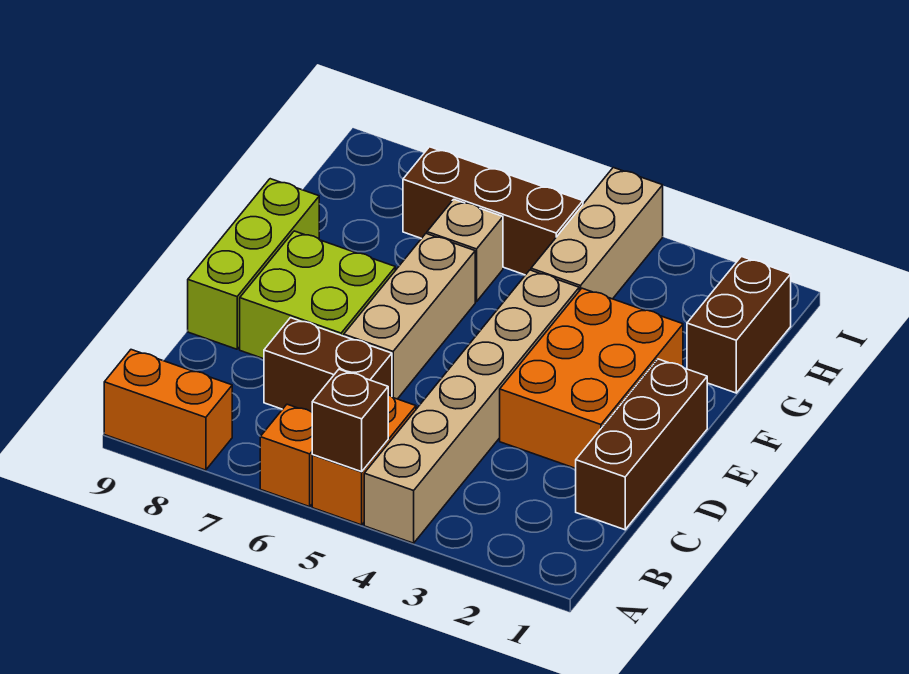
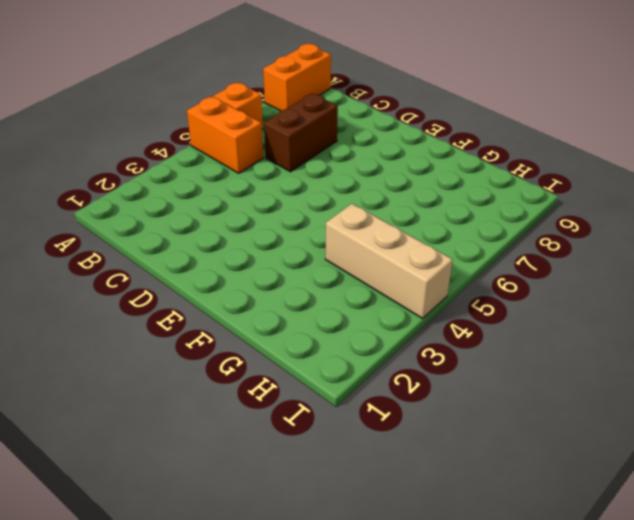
none -> tan 1x6 brick [364,270,579,543]
none -> brown 1x3 brick [576,359,707,530]
none -> orange 2x3 brick [500,288,683,468]

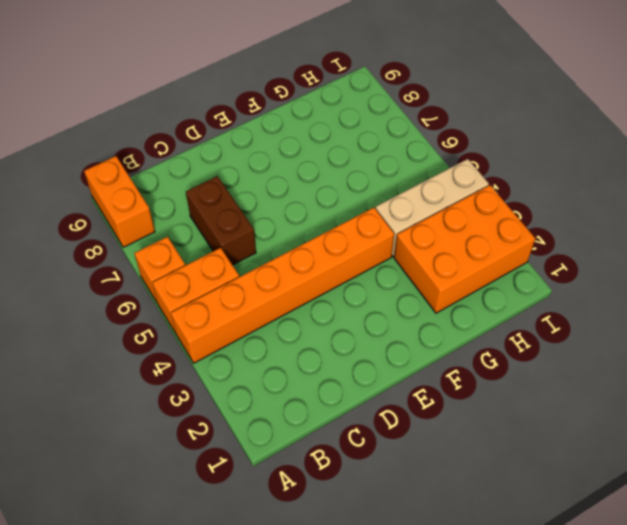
orange 1x6 brick [171,208,394,363] -> tan 1x6 brick [364,270,579,543]
orange 2x3 brick [394,185,535,313] -> orange 2x3 brick moved to [500,288,683,468]
none -> brown 1x3 brick [576,359,707,530]
none -> tan 1x3 brick [344,234,475,399]
none -> lime 2x2 brick [240,231,395,359]

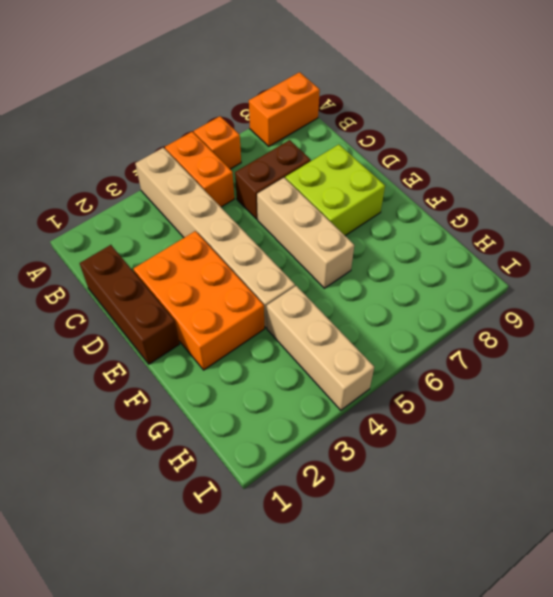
none -> lime 1x3 brick [188,179,319,349]
none -> brown 1x2 brick [687,256,791,393]
none -> tan 1x1 brick [427,199,503,302]

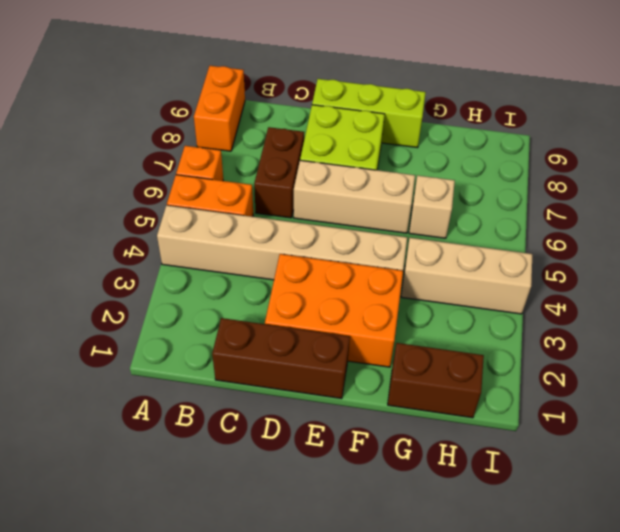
none -> brown 1x3 brick [403,147,583,275]
none -> brown 1x1 brick [312,369,388,472]

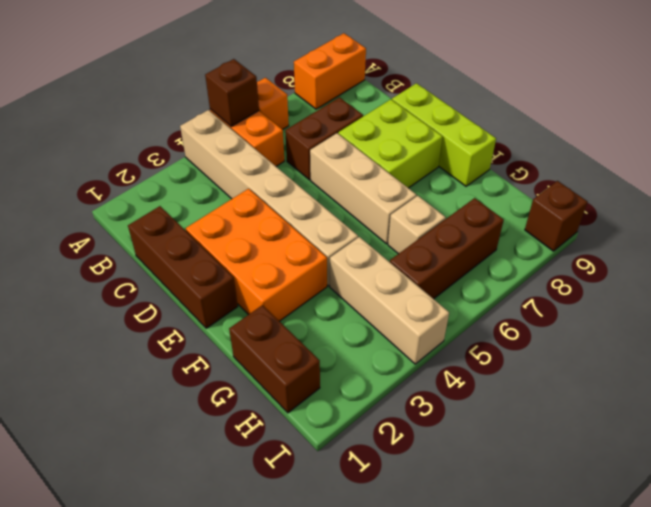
brown 1x1 brick [525,181,588,251] -> none

